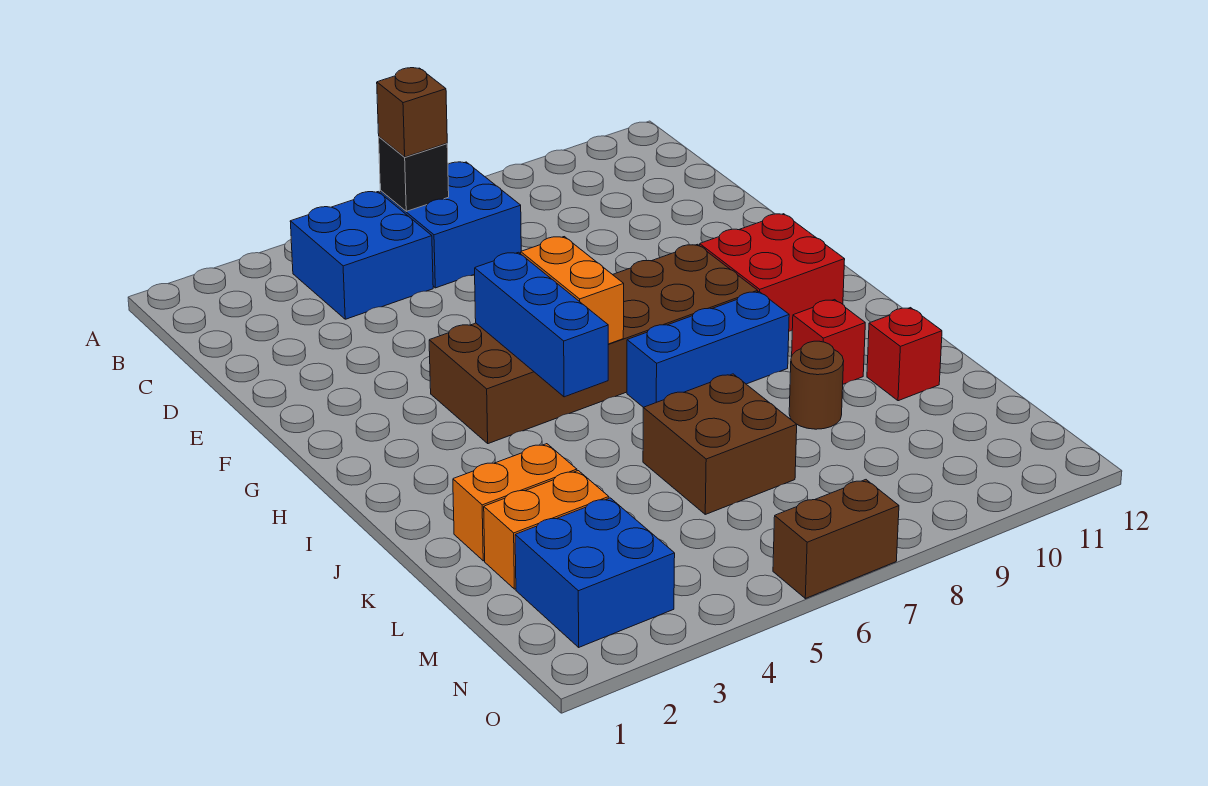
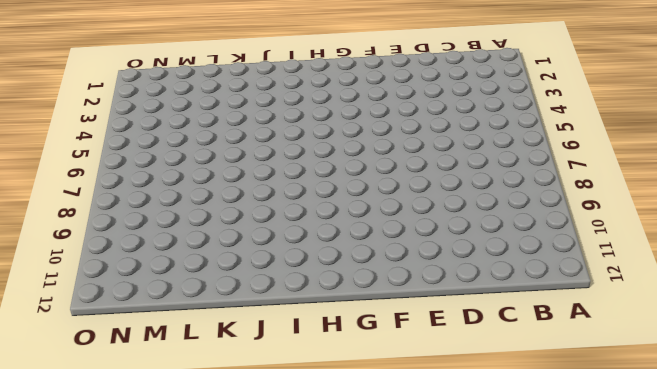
none -> blue 2x2 brick [290,192,433,319]
none -> blue 2x2 brick [380,162,521,288]
none -> brown 2x6 brick [429,244,758,444]

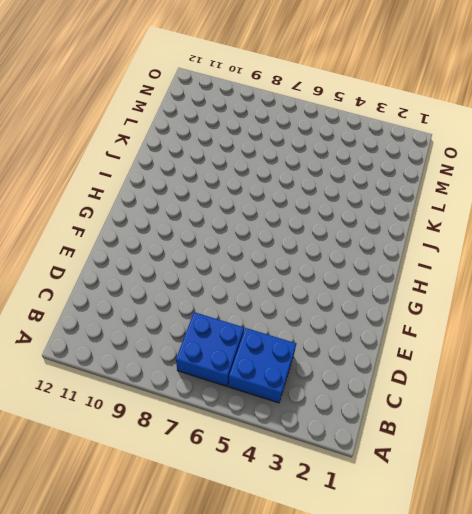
none -> brown 2x6 brick [429,244,758,444]
none -> red 2x2 brick [700,214,845,331]
none -> blue 1x3 brick [627,292,789,407]

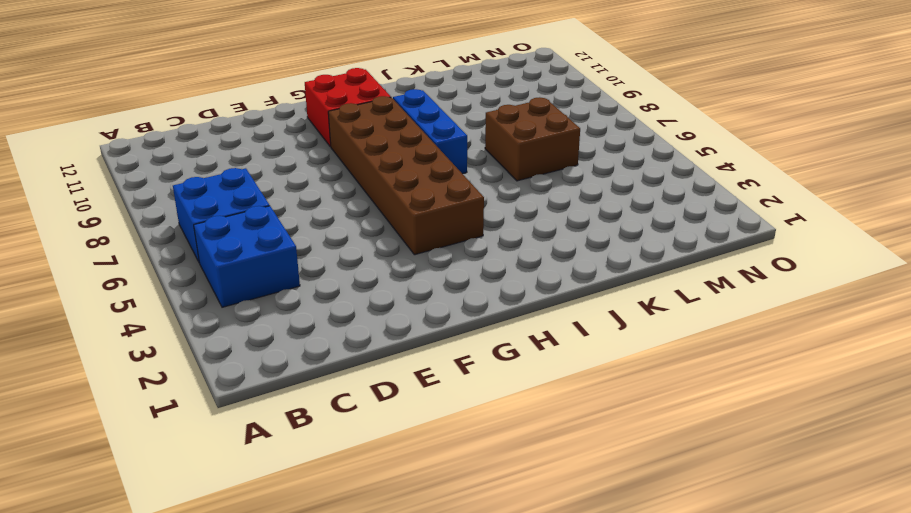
none -> red 1x1 brick [792,300,865,384]
none -> orange 1x2 brick [453,444,577,561]
none -> brown 1x1 round brick [789,341,844,429]

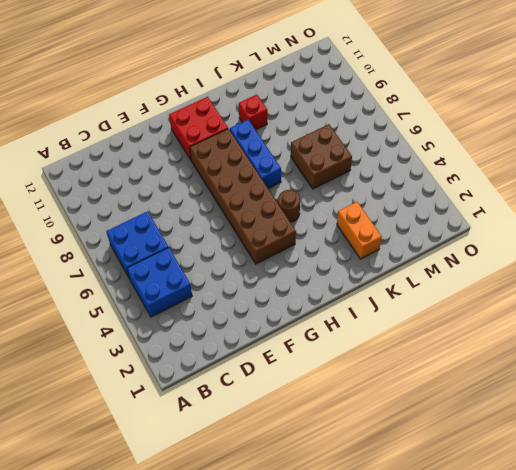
brown 1x1 round brick [278,190,300,222] -> brown 1x1 round brick moved to [789,341,844,429]
none -> red 1x1 brick [867,308,942,401]
none -> orange 1x2 brick [484,471,609,589]
none -> blue 2x2 brick [515,498,675,647]

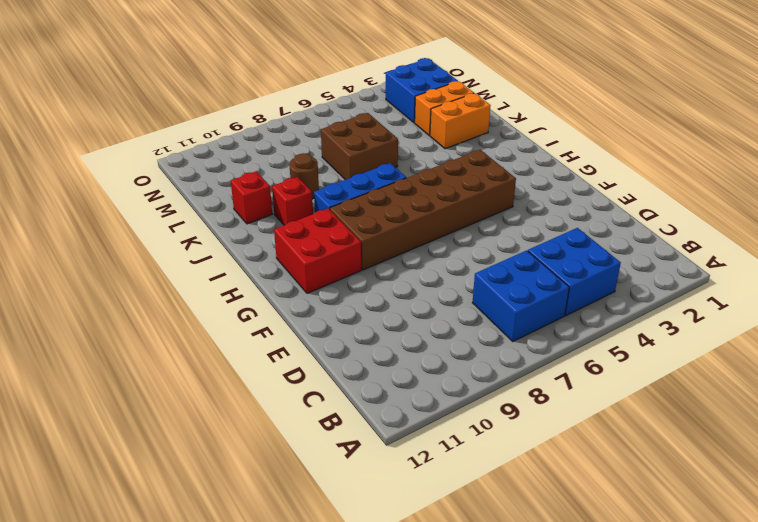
none -> brown 1x2 brick [773,480,899,599]
none -> black 1x1 brick [379,137,449,211]
none -> blue 1x3 brick [475,252,608,397]

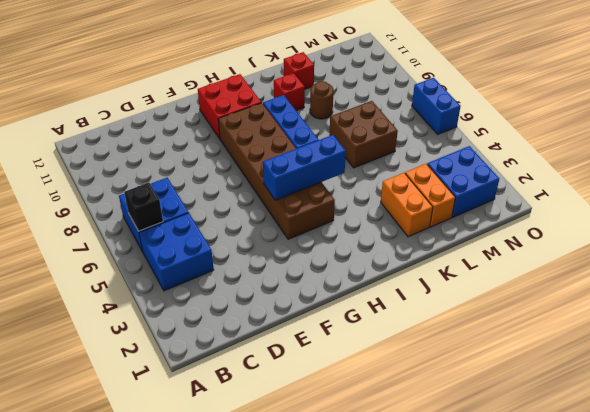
blue 1x2 brick [412,78,461,134] -> brown 1x2 brick [773,480,899,599]
none -> orange 1x2 brick [521,237,624,344]
none -> brown 1x1 brick [377,68,447,157]

